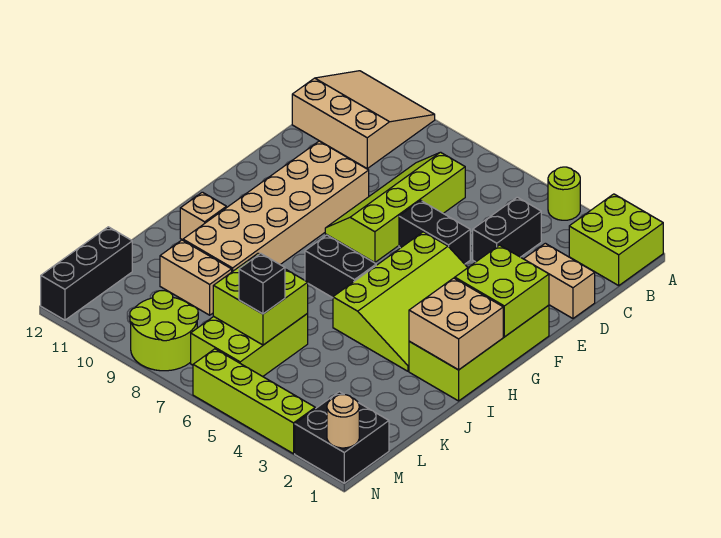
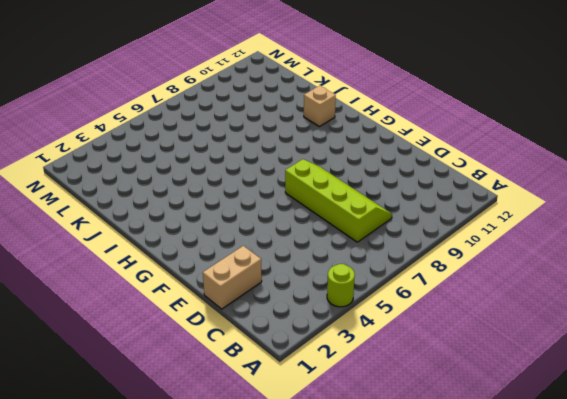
none -> lime 2x2 brick [569,194,663,286]
none -> tan 3x3 slope [292,71,435,168]
none -> black 1x2 brick [473,197,541,262]

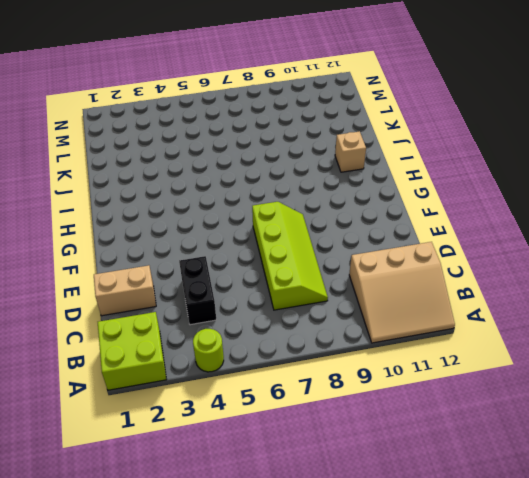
none -> black 1x2 brick [399,201,470,264]
none -> tan 2x6 brick [183,141,369,272]
none -> lime 2x4 brick [409,305,549,401]

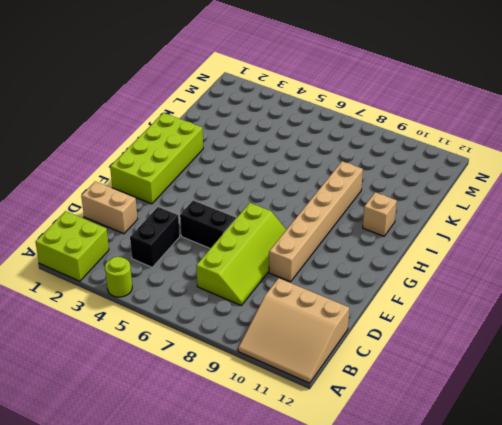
tan 1x6 brick [269,161,363,282] -> tan 2x6 brick [183,141,369,272]
none -> lime 3x4 slope [333,232,468,371]
none -> black 1x2 brick [305,235,376,298]
none -> lime 2x3 brick [191,314,308,376]

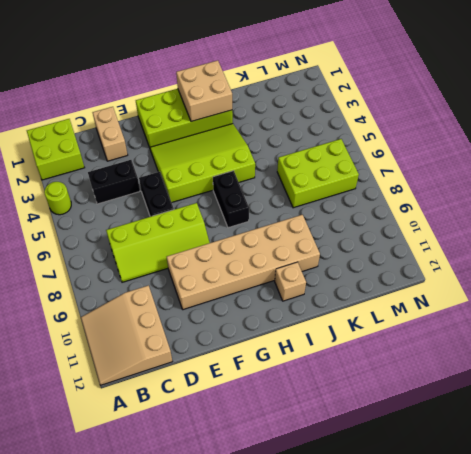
none -> tan 1x2 brick [160,240,232,315]
none -> black 1x3 brick [41,227,132,320]
none -> black 2x2 brick [295,392,389,483]

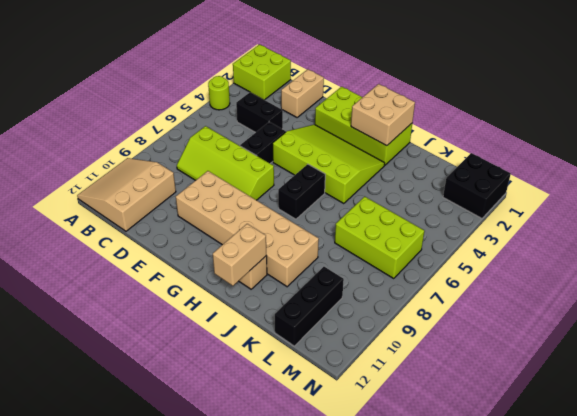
tan 1x2 brick [213,224,267,286] -> tan 1x2 brick moved to [160,240,232,315]
black 1x3 brick [275,267,344,346] -> black 1x3 brick turned to [41,227,132,320]
none -> lime 2x2 round brick [130,291,198,371]
none -> lime 1x4 brick [193,349,315,454]
none -> lime 2x2 brick [455,245,549,337]

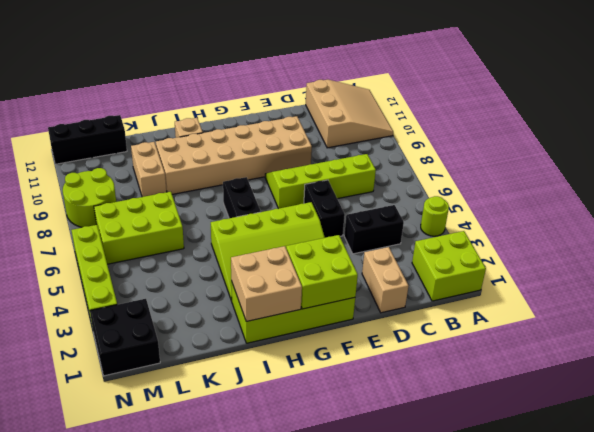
none -> lime 2x2 brick [213,253,308,345]
none -> tan 1x1 round brick [327,395,359,448]
none -> black 1x1 brick [239,253,285,314]

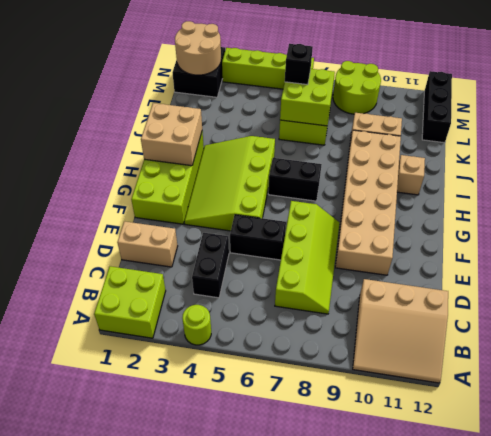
tan 2x2 round brick [175,21,221,75] -> tan 1x1 round brick [327,395,359,448]
none -> lime 2x2 brick [455,245,549,337]

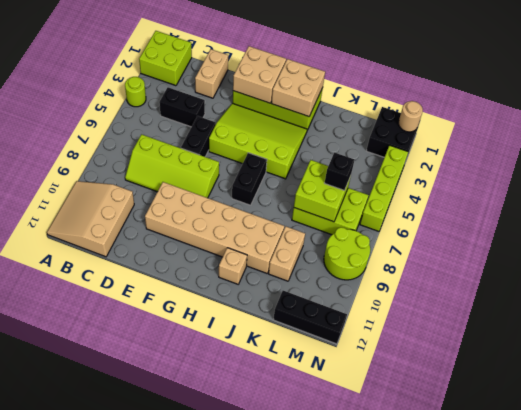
tan 2x2 brick [233,46,286,103] -> lime 2x2 brick [455,245,549,337]

